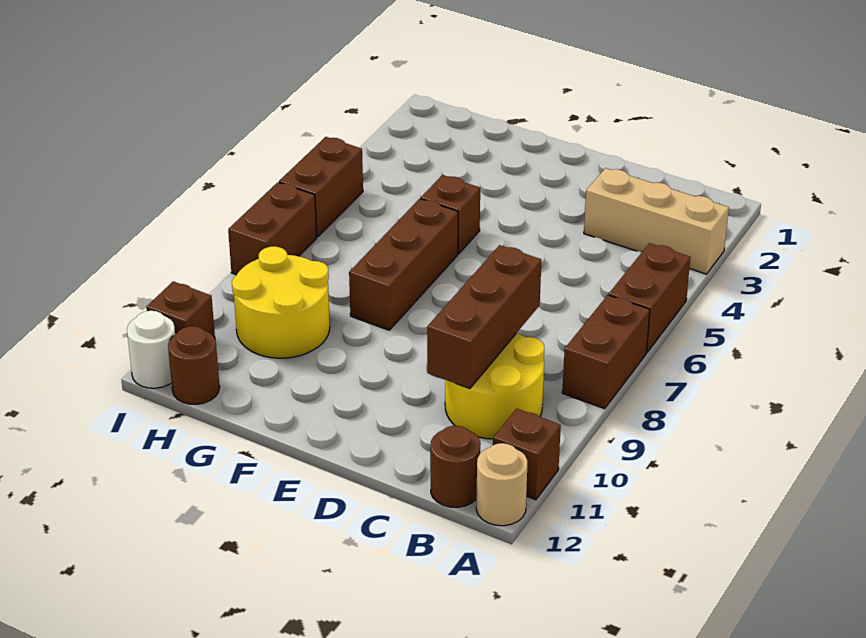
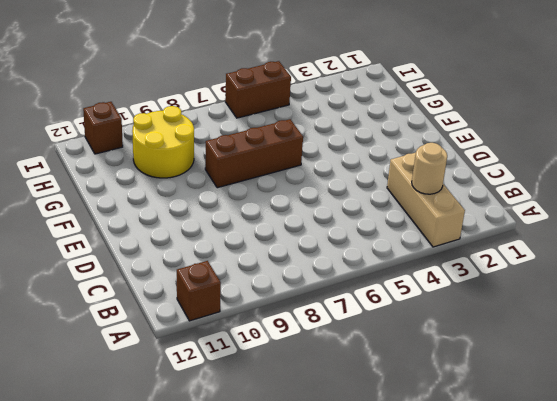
tan 1x1 round brick [412,143,447,194] -> tan 1x1 round brick moved to [476,443,527,526]
none -> brown 1x2 brick [609,243,690,352]
none -> brown 1x2 brick [562,295,650,409]
none -> yellow 2x2 round brick [445,333,544,439]

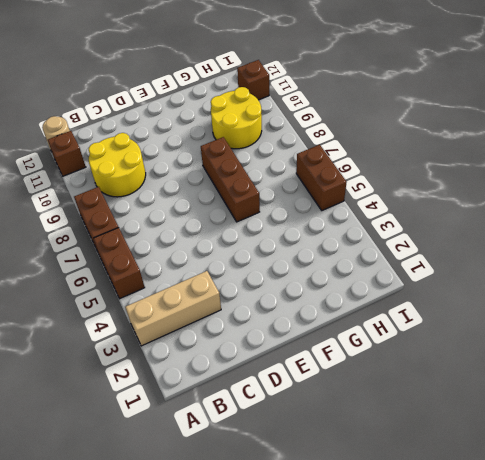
none -> brown 1x1 round brick [430,426,481,507]
none -> brown 1x1 brick [421,175,480,254]
none -> brown 1x1 round brick [168,326,220,404]

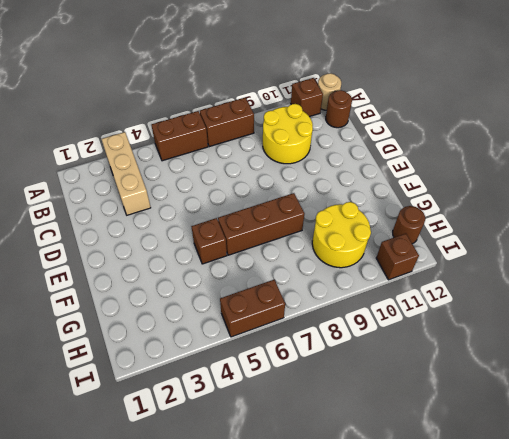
none -> brown 1x2 brick [228,182,317,275]
none -> white 1x1 round brick [127,311,175,388]
none -> brown 1x3 brick [427,245,541,389]

